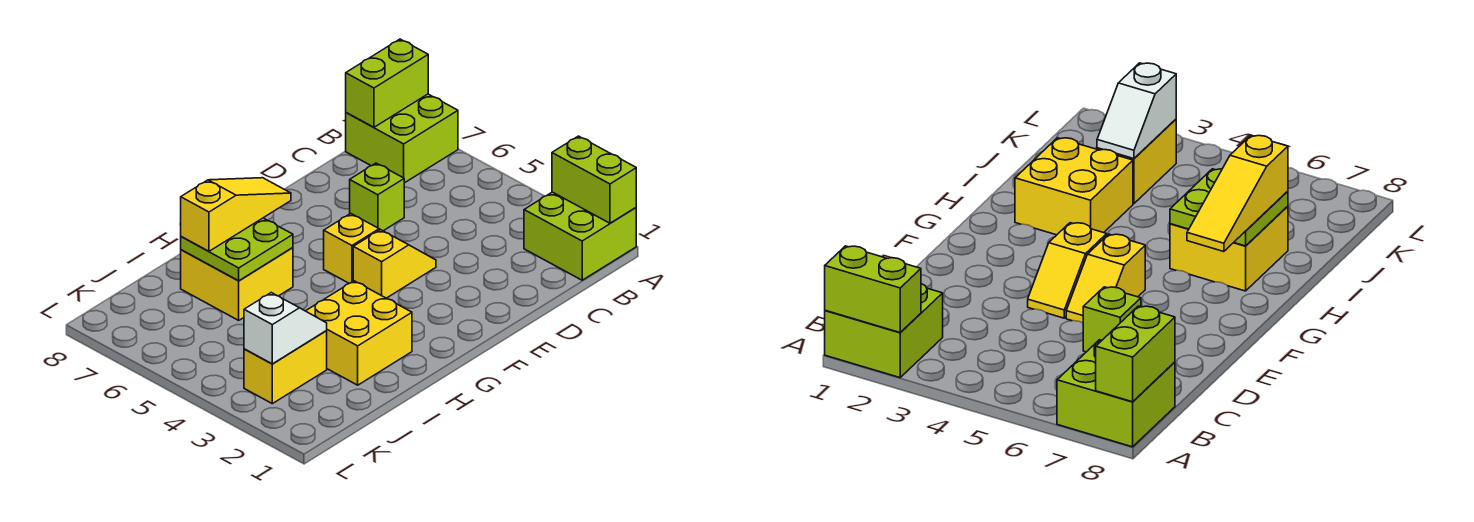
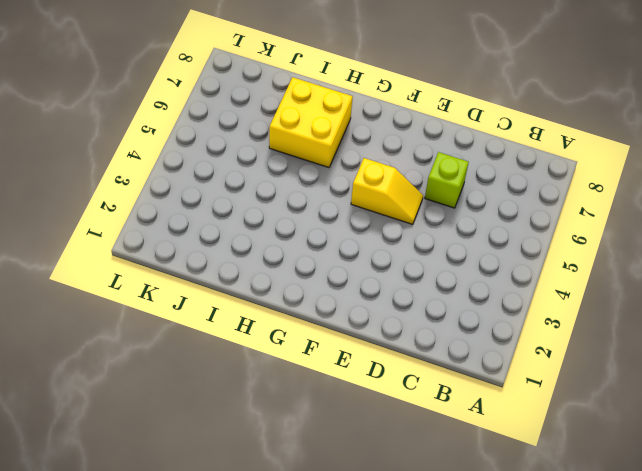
none -> lime 2x2 brick [524,192,636,280]
none -> lime 2x2 brick [346,94,458,183]
none -> yellow 1x2 slope [353,230,436,298]

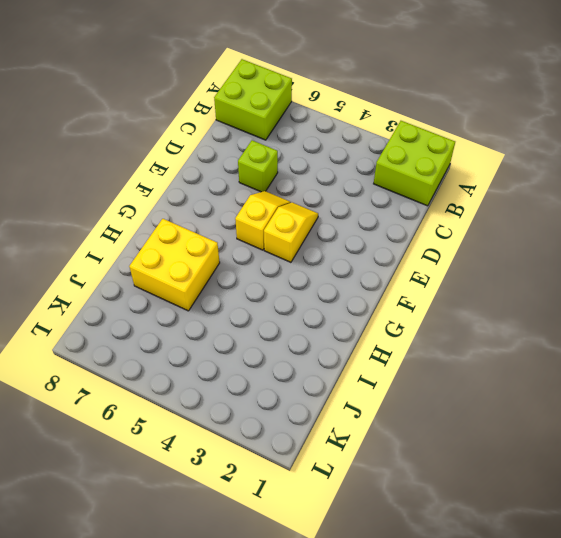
none -> yellow 2x2 brick [306,281,412,385]
none -> yellow 1x2 brick [244,331,327,404]
none -> lime 1x2 brick [552,136,636,223]

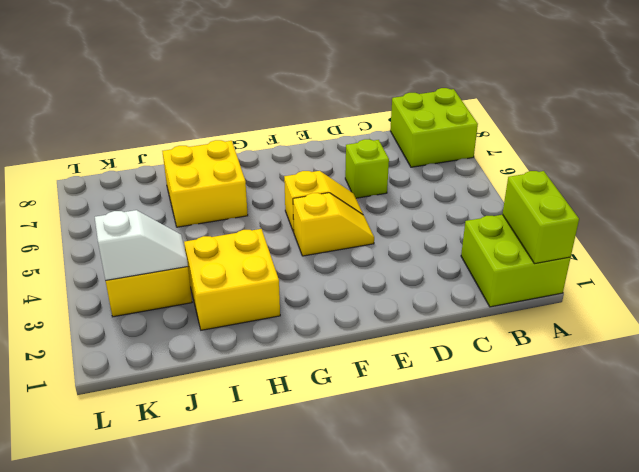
none -> lime 1x2 brick [346,39,428,127]
none -> lime 2x2 plate [181,218,293,281]
none -> yellow 1x3 slope [181,178,291,251]

